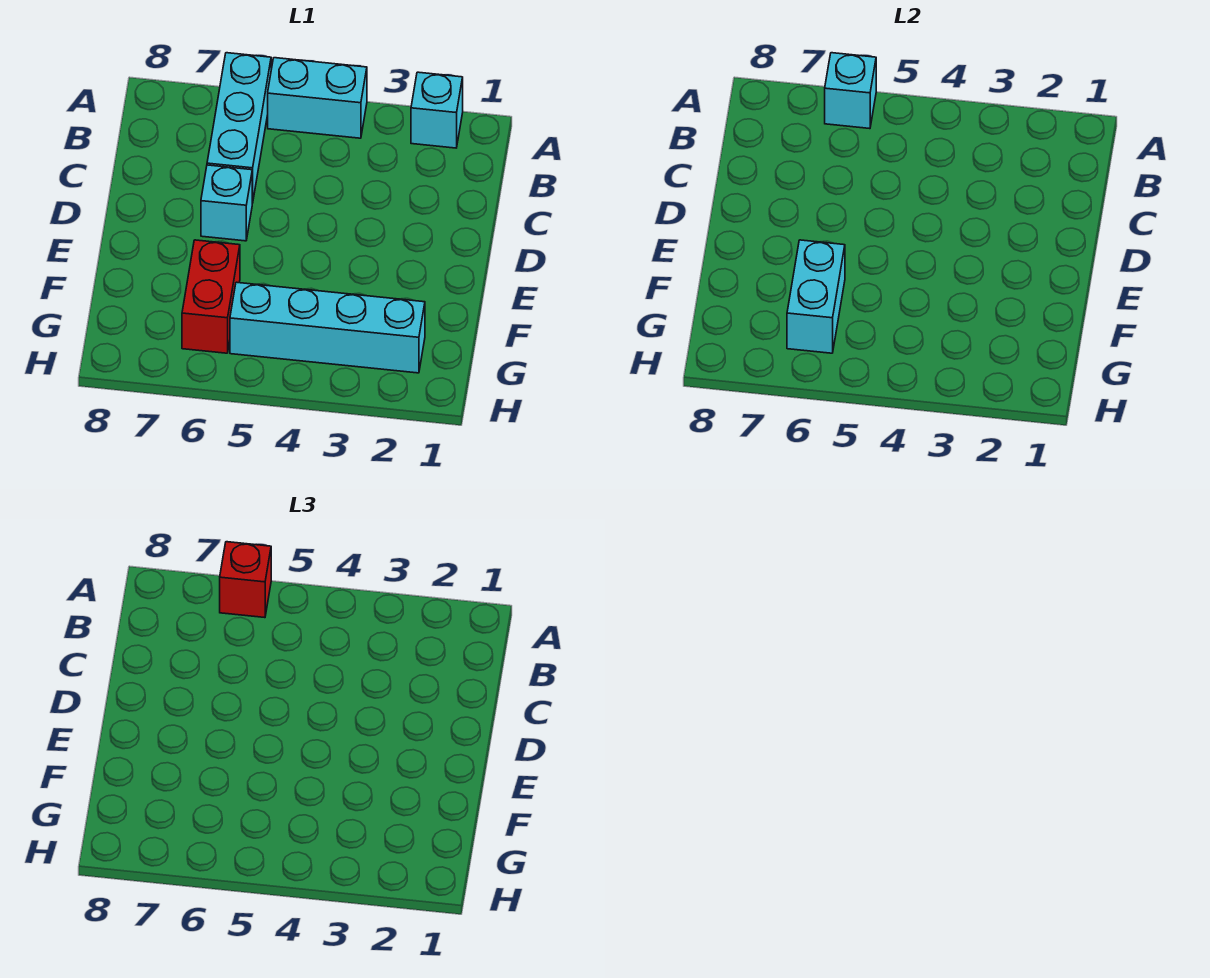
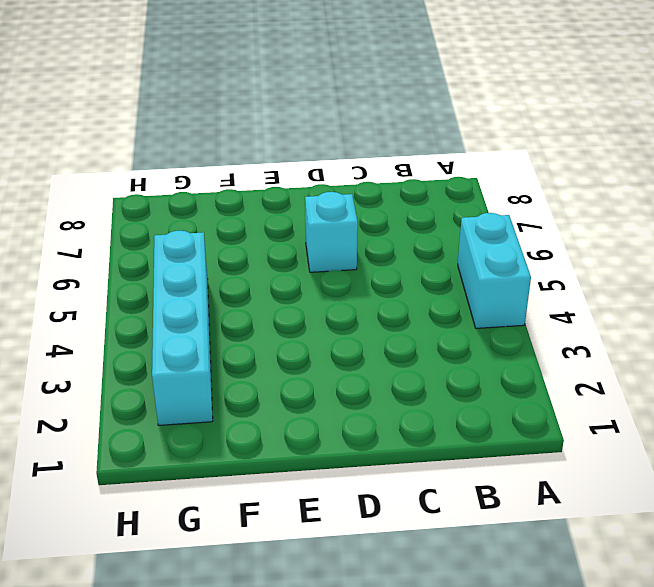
none -> cyan 1x1 brick [411,72,463,148]
none -> cyan 1x3 brick [207,53,271,203]

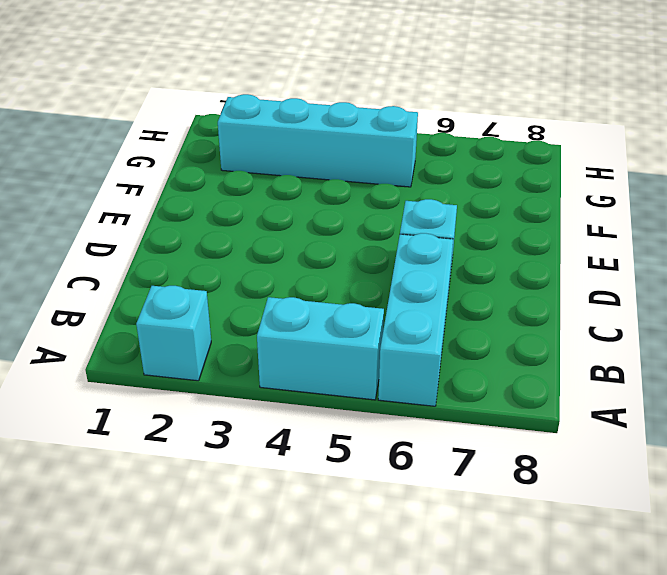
none -> red 1x2 brick [182,240,240,353]
none -> cyan 1x1 brick [825,53,876,129]

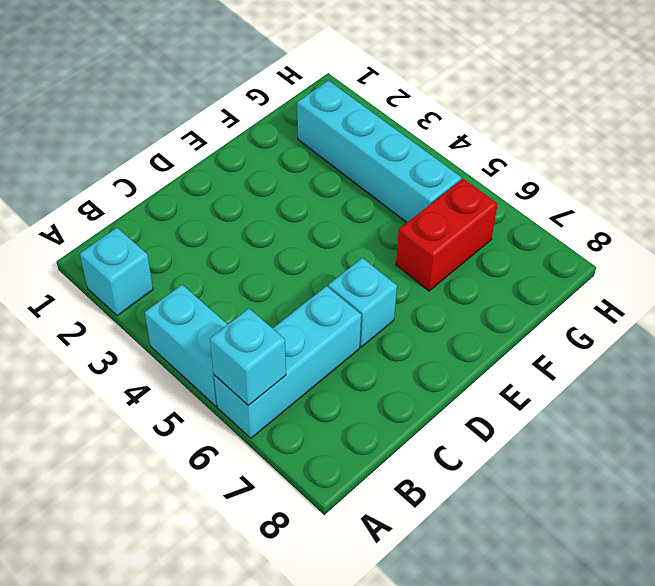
none -> cyan 1x2 brick [787,240,845,353]
none -> red 1x1 brick [220,542,271,618]

